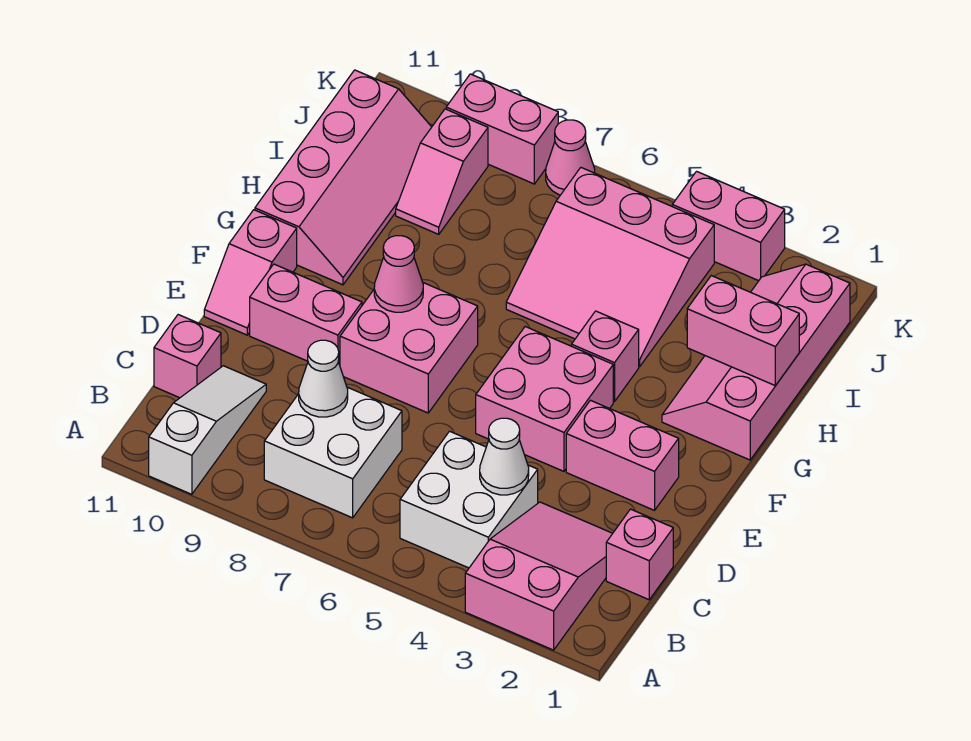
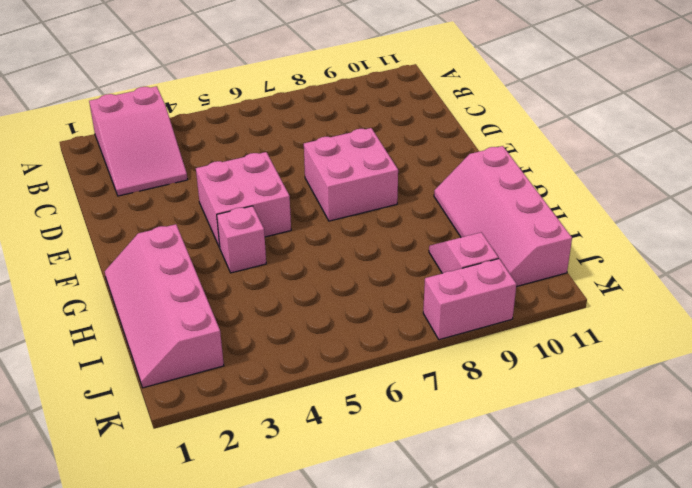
pink 2x4 slope [105,224,224,388] -> pink 2x4 slope turned to [662,264,850,460]
none -> white 1x3 slope [149,366,266,494]
none -> white 2x2 brick [400,431,538,568]
none -> white 2x2 brick [264,387,402,518]

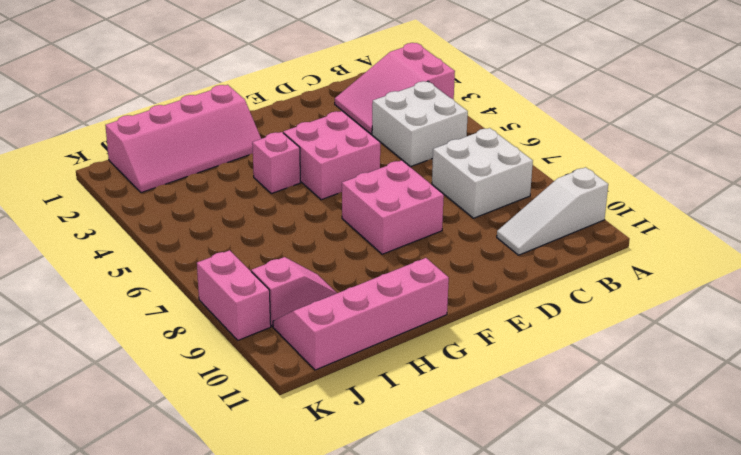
none -> pink 1x1 brick [606,509,673,600]
none -> pink 1x1 brick [154,315,221,398]
none -> pink 1x2 brick [566,400,679,510]

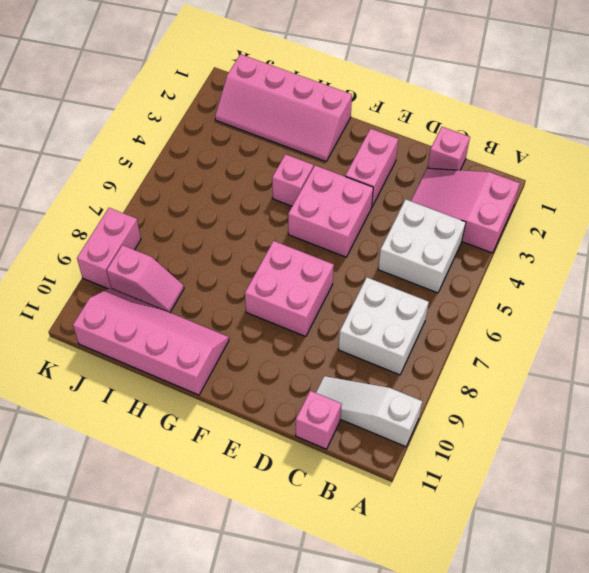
none -> pink 1x2 brick [250,264,362,365]
none -> pink 1x2 slope [204,210,297,335]
none -> pink 3x3 slope [506,168,714,367]

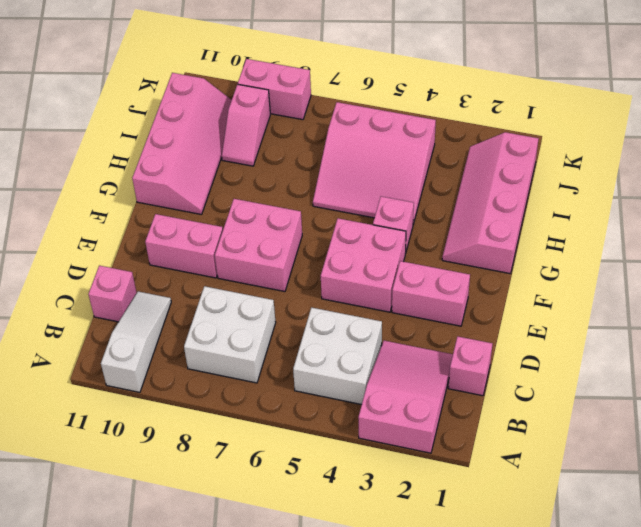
none -> pink 1x2 slope [204,210,297,335]
none -> pink 1x2 brick [672,171,785,281]
none -> pink 1x1 cone [546,120,595,195]

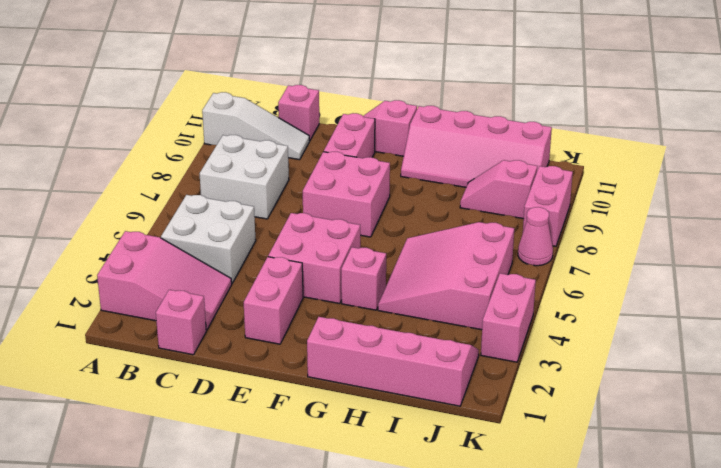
none -> white 1x1 cone [480,418,529,495]
none -> white 1x1 cone [299,340,348,417]
none -> pink 1x1 cone [374,236,423,312]

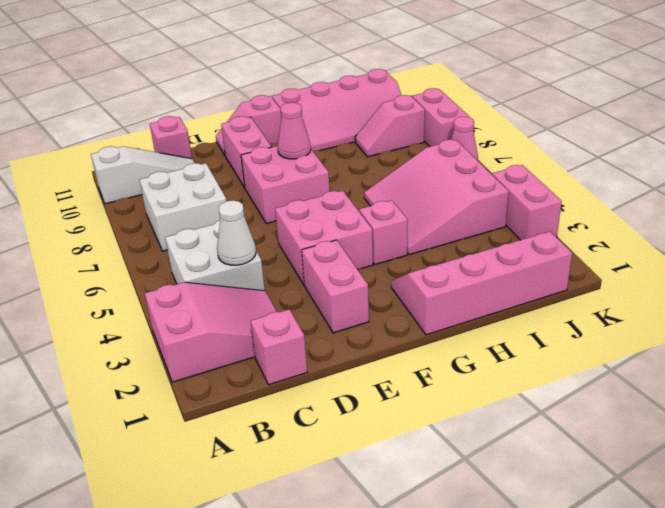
none -> white 1x1 cone [299,340,348,417]
none -> pink 1x2 brick [687,276,799,386]

